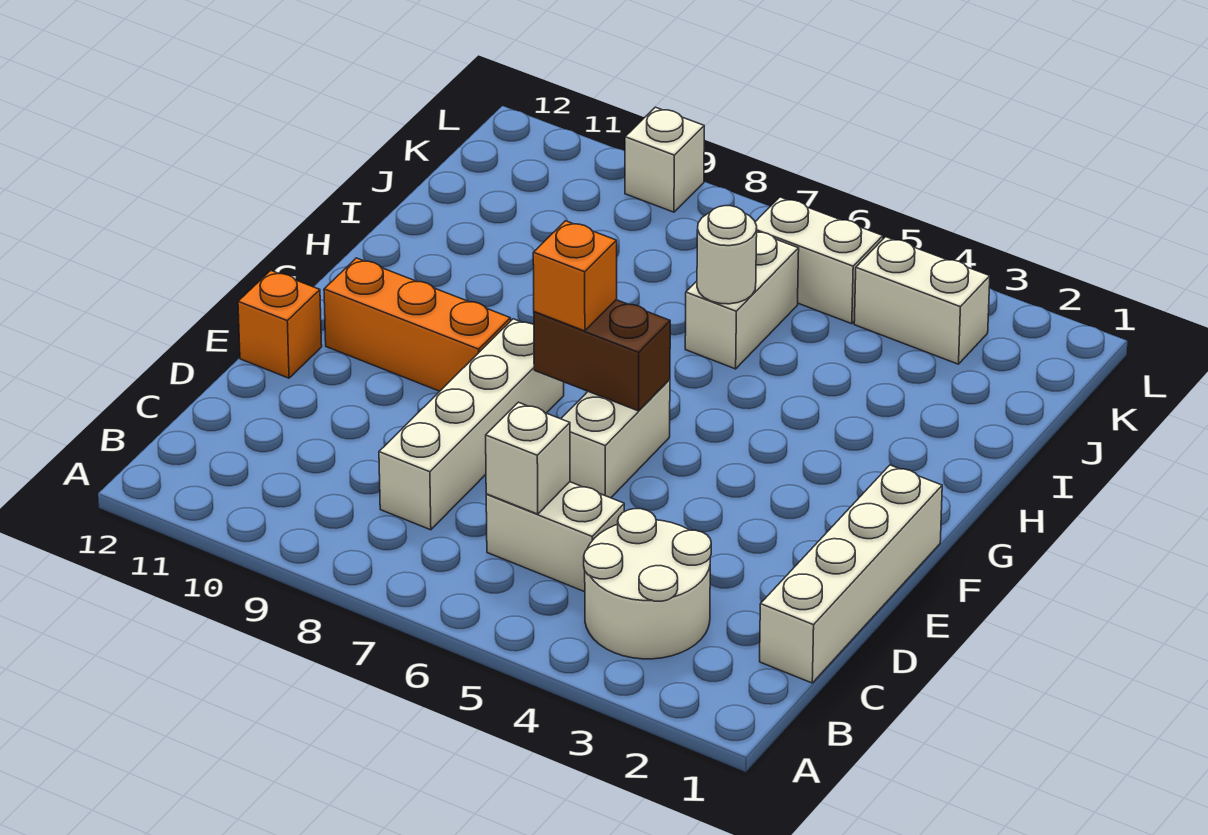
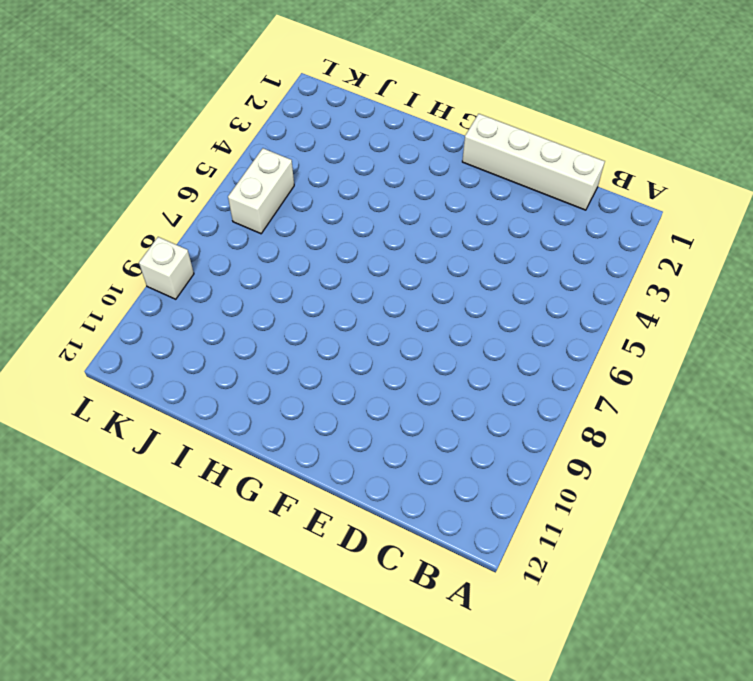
none -> white 2x2 round brick [584,509,711,659]
none -> white 1x2 brick [486,482,624,592]
none -> white 1x4 brick [379,319,564,530]

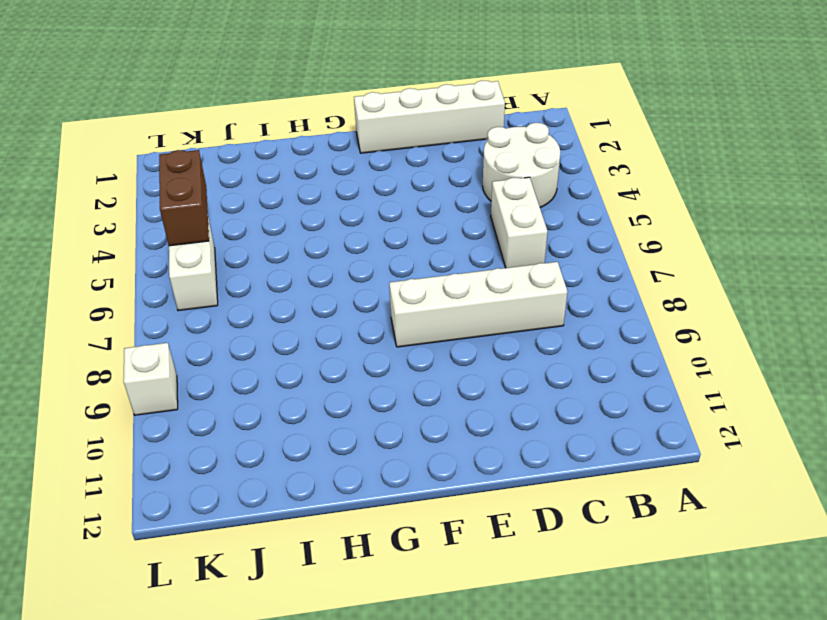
brown 1x2 brick [159,150,209,246] -> brown 1x2 brick moved to [534,300,670,411]
none -> white 1x2 brick [561,379,670,498]
none -> orange 1x1 brick [238,271,322,378]
none -> orange 1x3 brick [324,258,511,391]

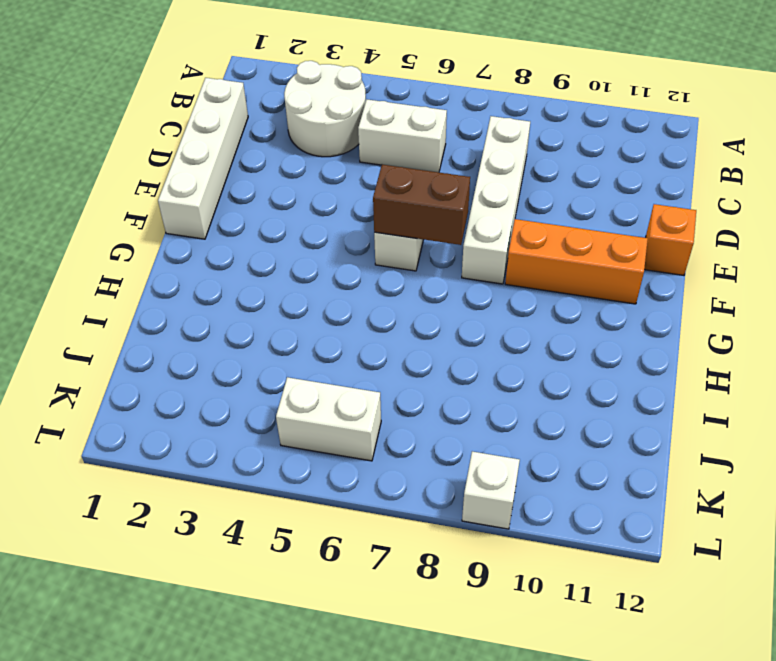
none -> white 1x2 brick [685,232,799,369]
none -> white 1x2 brick [854,237,990,364]
none -> white 1x1 brick [486,402,570,514]

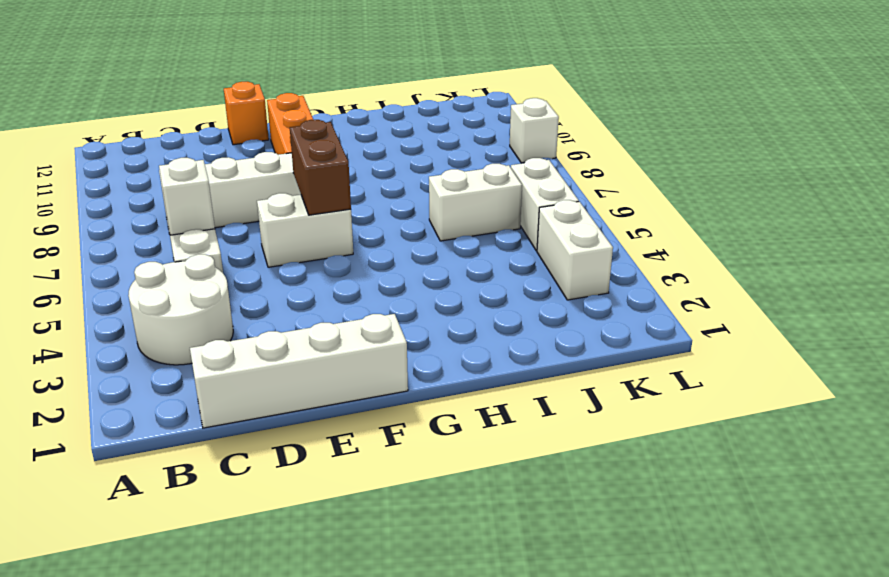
none -> white 1x1 round brick [697,206,757,304]
none -> orange 1x1 brick [533,221,617,331]

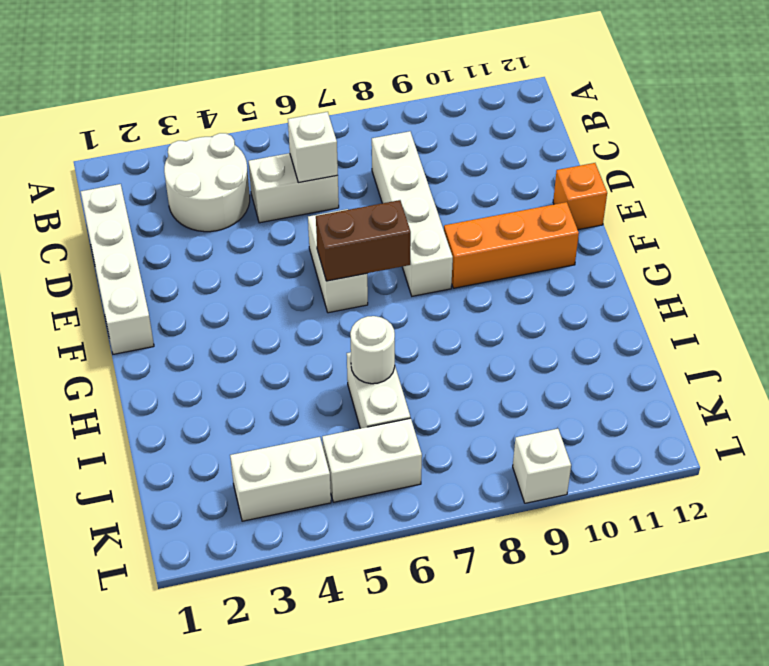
none -> orange 1x1 brick [533,221,617,331]

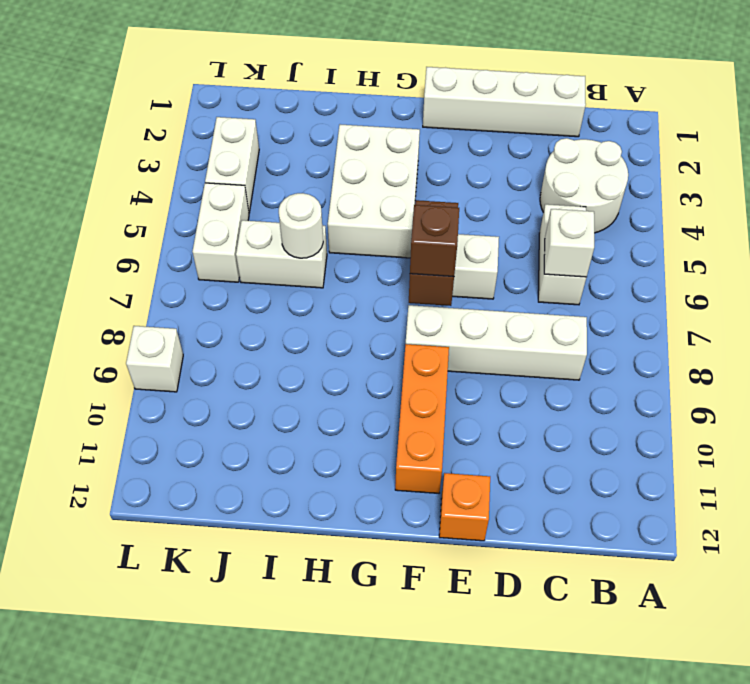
brown 1x1 brick [410,205,459,277] -> orange 1x1 brick [533,221,617,331]
white 2x3 brick [328,124,420,258] -> none

